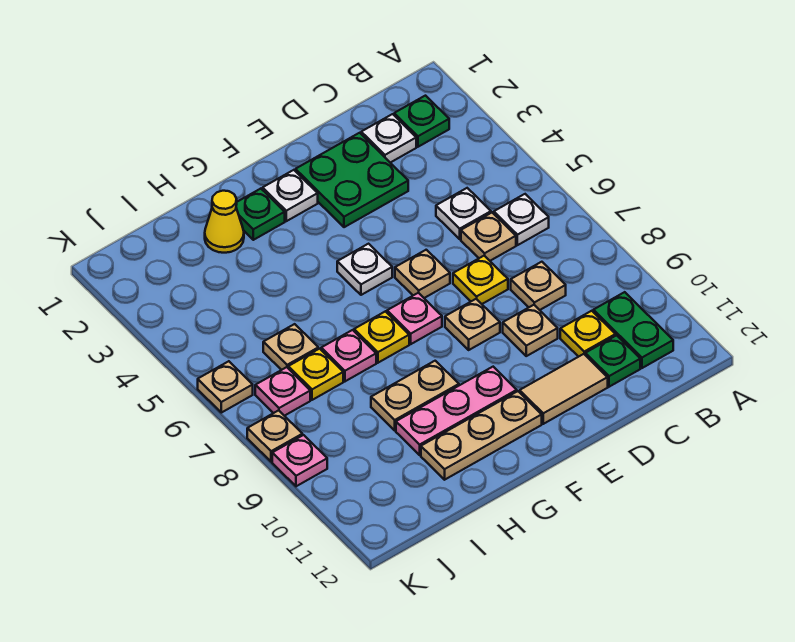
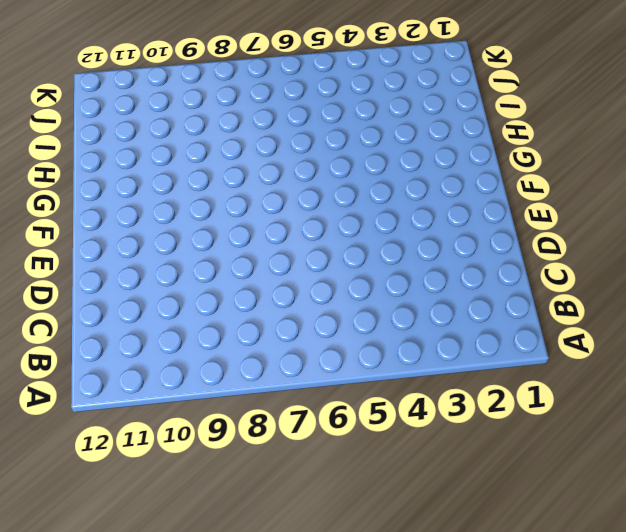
none -> green 1x1 plate [394,96,449,147]
none -> white 1x1 plate [494,194,549,245]
none -> green 1x2 plate [593,292,673,368]
none -> white 1x1 plate [361,114,416,163]

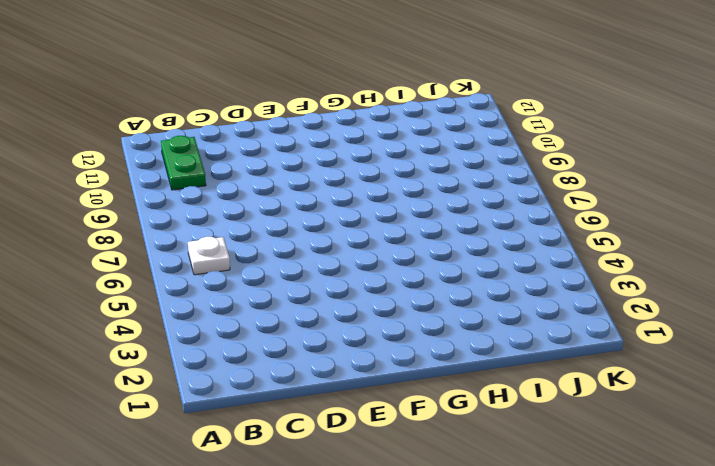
none -> green 1x1 plate [394,96,449,147]
none -> white 1x1 plate [361,114,416,163]
none -> white 1x1 plate [436,188,491,239]
none -> tan 1x1 plate [461,213,516,261]

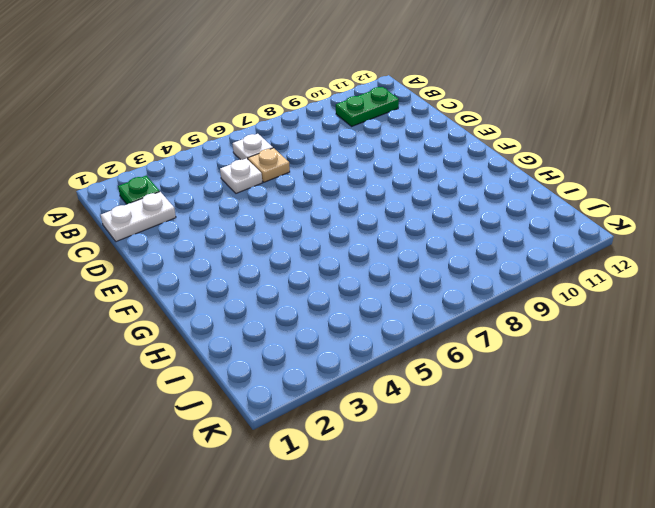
white 1x2 plate [101,192,176,242] -> white 1x1 plate [361,114,416,163]
none -> tan 1x1 plate [511,262,566,310]
none -> yellow 1x1 plate [560,311,616,357]
none -> green 1x1 plate [585,335,640,387]
none -> green 2x2 plate [295,133,408,227]

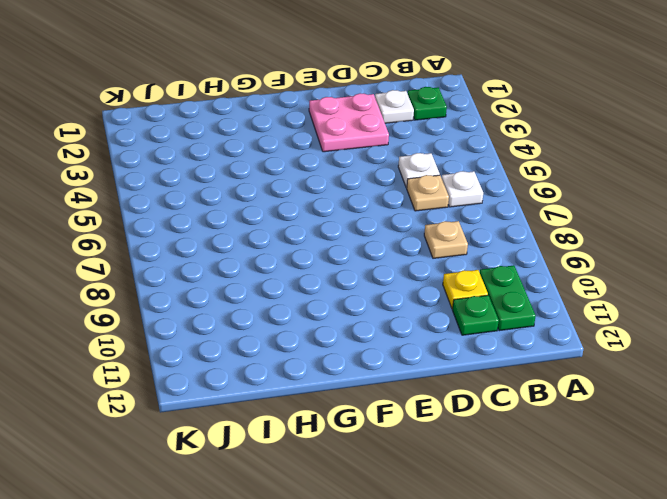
pink 2x2 plate [309,93,389,152] -> green 2x2 plate [295,133,408,227]
none -> yellow 1x1 plate [453,256,508,304]
none -> tan 1x1 plate [503,305,558,356]
none -> tan 1x2 tile [520,354,608,424]
none -> tan 1x1 plate [395,250,450,298]

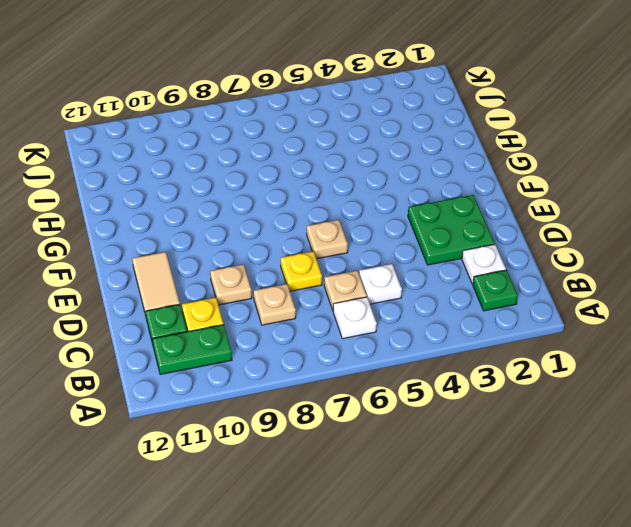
none -> tan 1x1 plate [445,299,500,350]
none -> white 1x1 plate [263,170,318,221]
none -> white 1x1 plate [337,244,392,295]
none -> pink 1x1 plate [387,293,442,344]

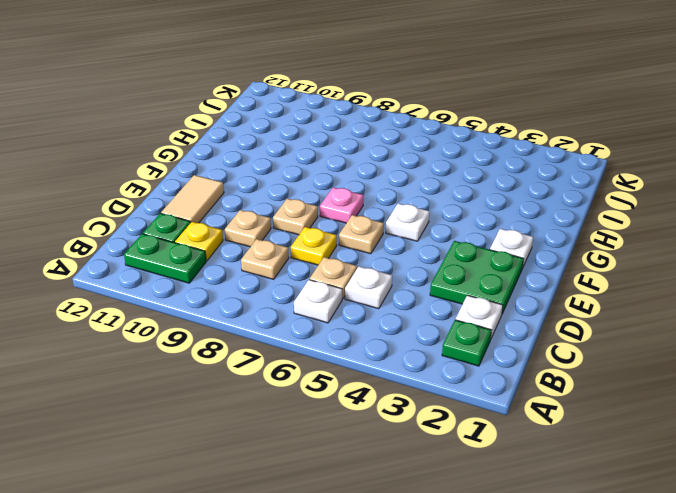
none -> pink 1x3 plate [396,367,517,455]
none -> tan 1x3 plate [421,391,542,480]
none -> green 1x1 plate [236,189,285,240]
none -> yellow 1x1 plate [354,311,409,363]

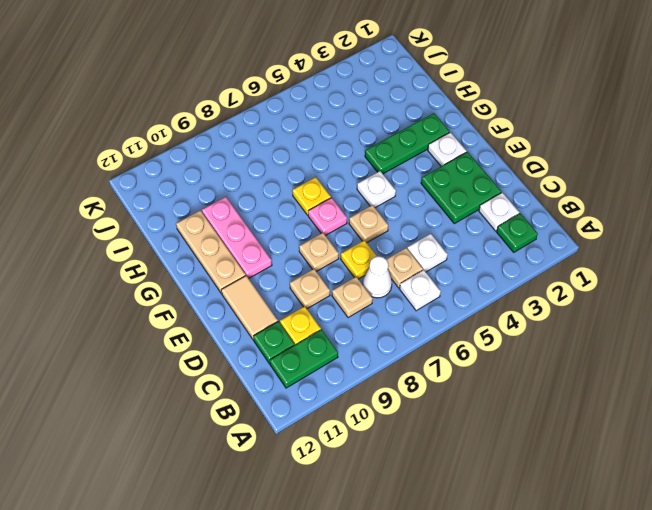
white 1x1 cone [363,256,392,298] -> none
green 1x3 plate [365,113,450,174] -> green 1x1 plate [236,189,285,240]
none -> tan 1x2 plate [371,361,459,430]
none -> yellow 1x1 cone [205,191,244,253]
none -> pink 1x1 plate [321,330,376,381]
none -> tan 1x1 plate [263,324,318,370]

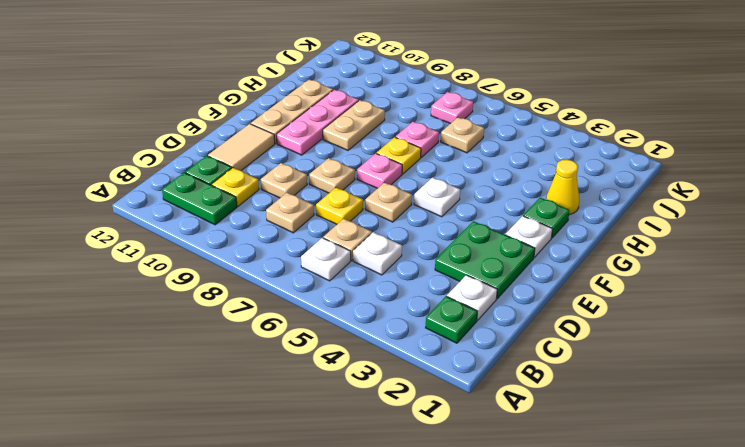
none -> yellow 1x1 plate [288,349,343,400]
none -> tan 1x1 plate [198,361,253,413]
none -> tan 1x1 plate [247,410,302,462]
none -> pink 1x1 plate [272,435,327,486]

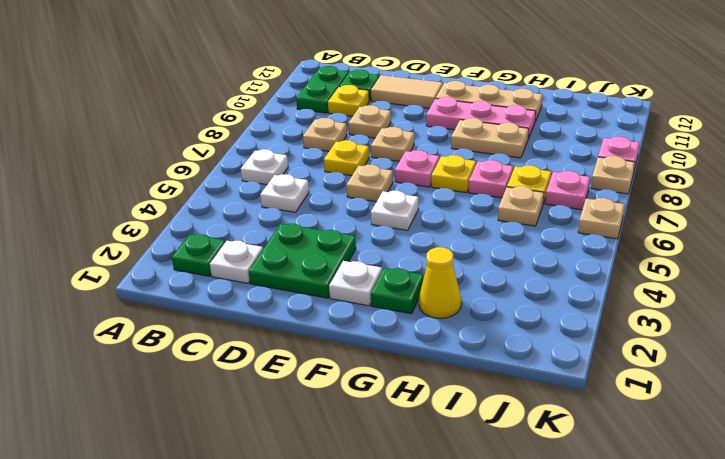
none -> tan 1x1 plate [461,213,516,261]

